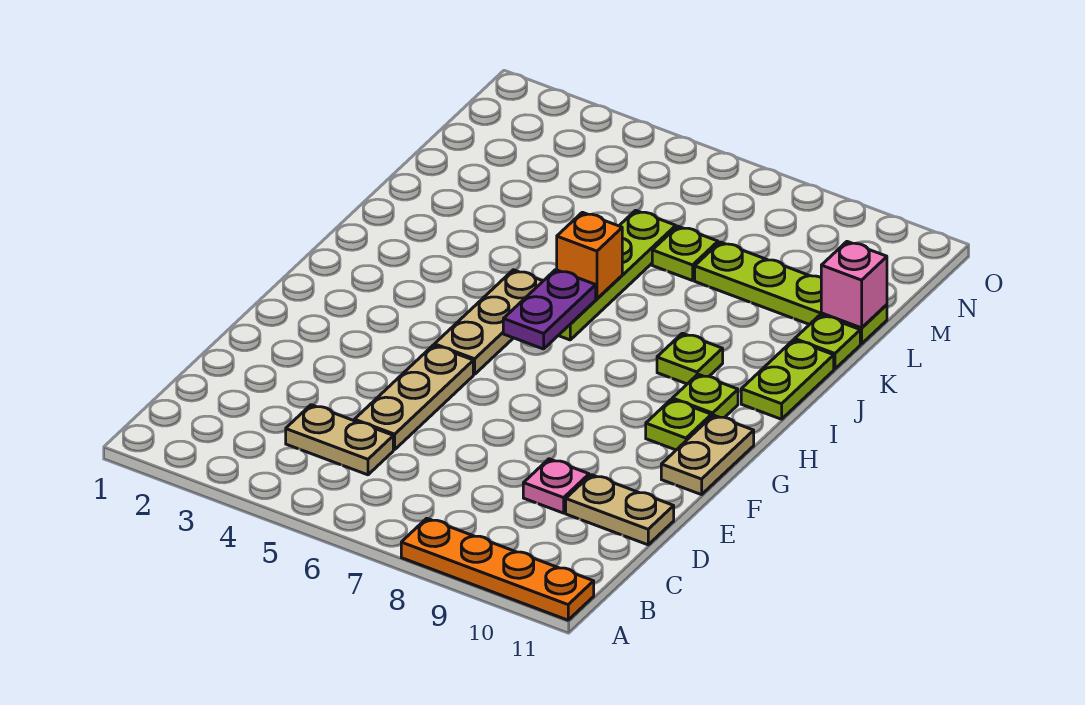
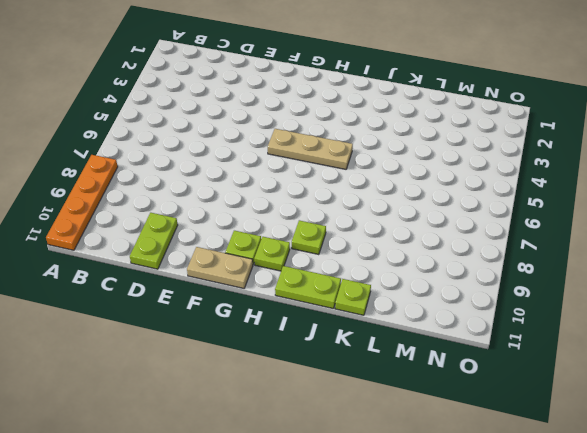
lime 1x2 plate [130,213,178,269] -> tan 1x2 plate [566,475,674,545]
none -> tan 1x2 plate [286,405,393,475]
none -> tan 1x3 plate [354,345,473,450]
none -> pink 1x1 plate [523,459,589,513]

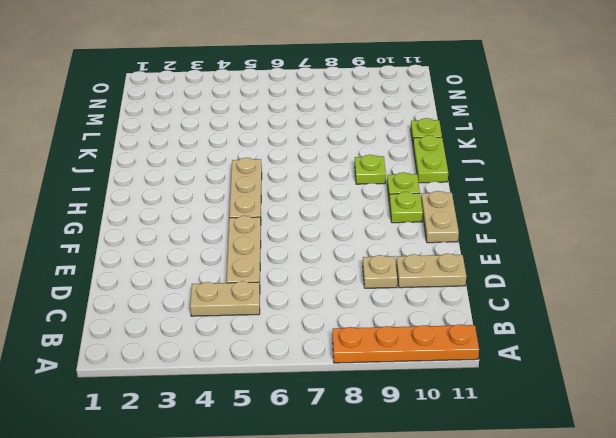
tan 1x1 plate [363,255,397,288] -> pink 1x1 plate [523,459,589,513]
none -> lime 1x4 plate [558,210,676,340]
none -> lime 1x1 plate [652,226,718,281]
none -> lime 1x4 plate [695,242,887,344]

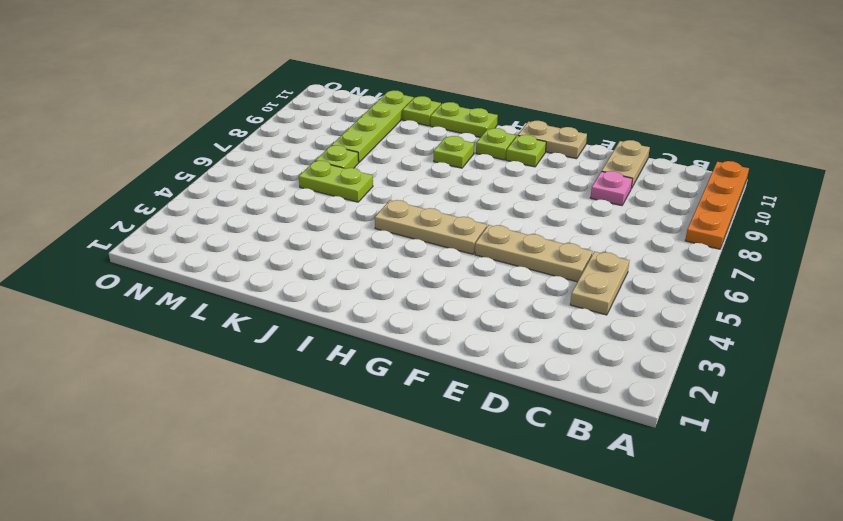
lime 1x2 plate [299,161,373,202] -> lime 1x4 plate [558,210,676,340]
none -> purple 1x2 plate [503,270,596,349]
none -> orange 1x1 brick [557,212,622,299]
none -> pink 1x1 brick [821,242,887,328]

